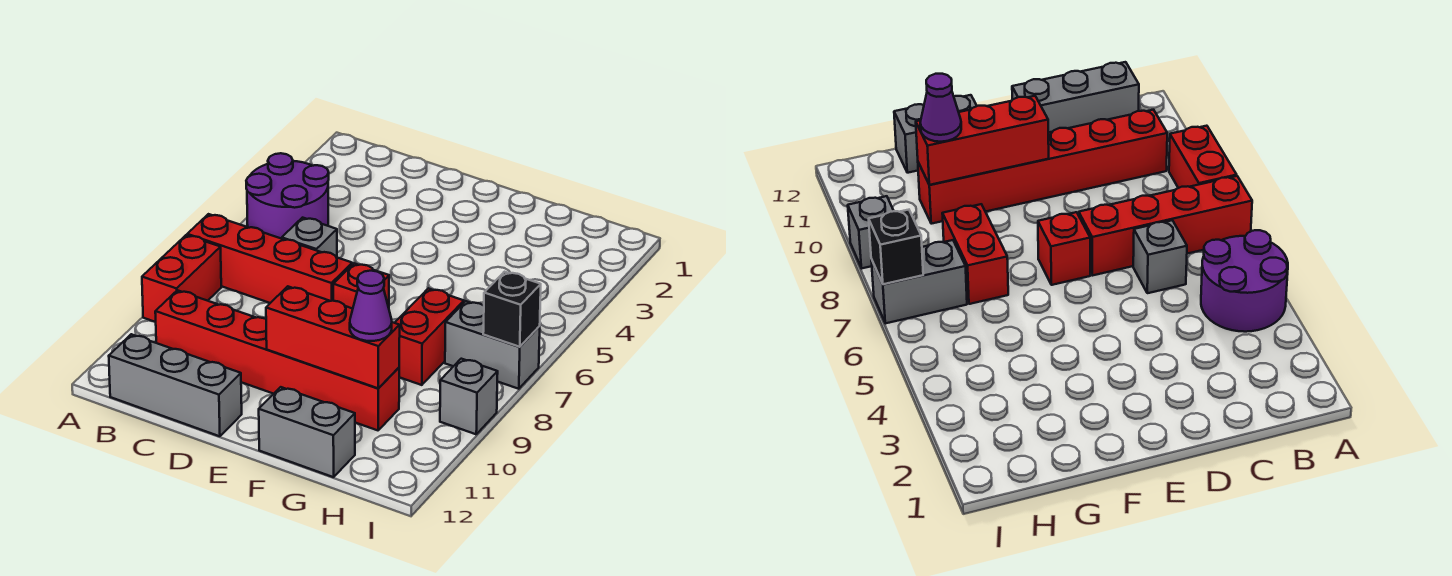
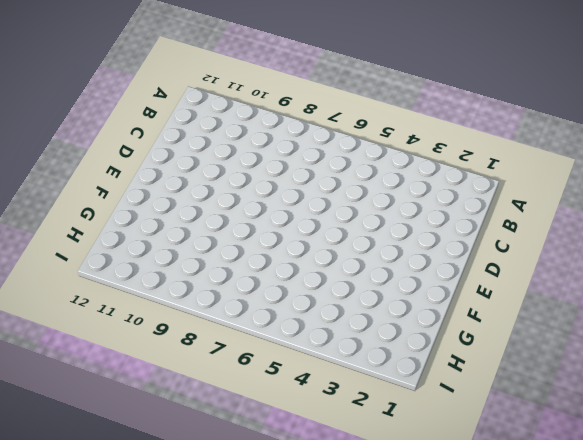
none -> purple 2x2 round brick [246,153,329,239]
none -> red 1x4 brick [187,214,352,303]
none -> red 1x2 brick [142,235,221,322]

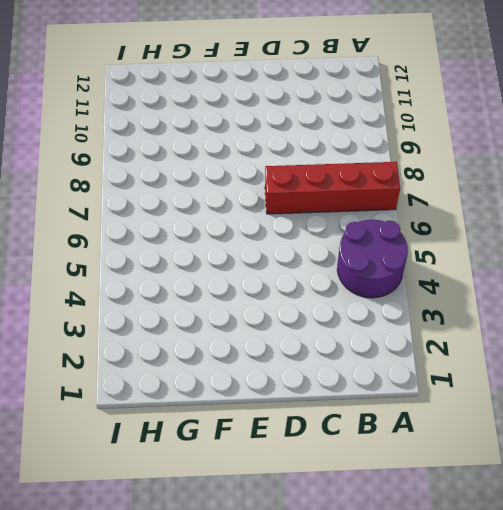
none -> red 1x2 brick [142,235,221,322]
none -> red 1x6 brick [155,290,399,430]
none -> grey 1x3 brick [109,334,242,436]

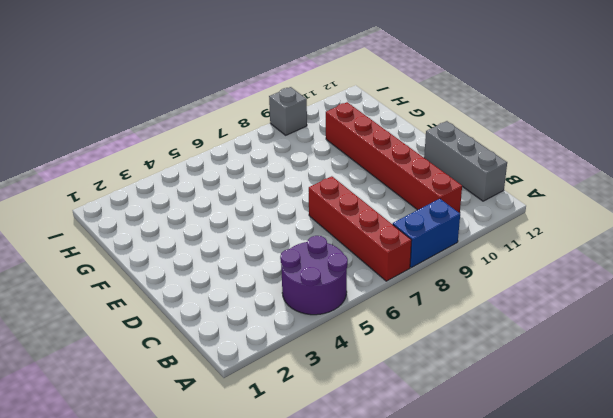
blue 1x2 brick [393,199,460,268] -> red 1x2 brick [142,235,221,322]
none -> grey 1x1 brick [282,218,337,257]
none -> red 1x1 brick [333,263,389,309]
none -> grey 1x2 brick [259,387,355,477]

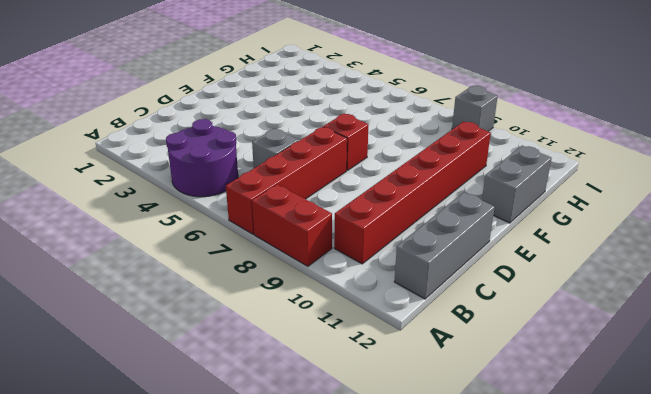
none -> red 1x2 brick [395,288,464,385]
none -> grey 1x2 brick [445,301,540,389]
none -> red 1x3 brick [266,286,400,388]

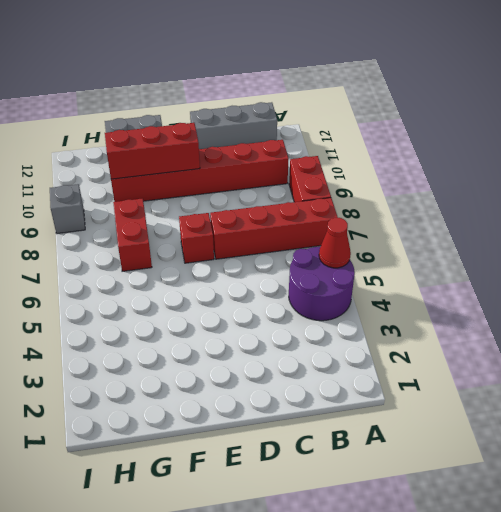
red 1x1 cone [319,218,351,268] -> none
none -> grey 1x1 brick [282,218,337,257]
none -> grey 1x2 brick [445,301,540,389]
none -> black 1x1 brick [483,272,541,347]

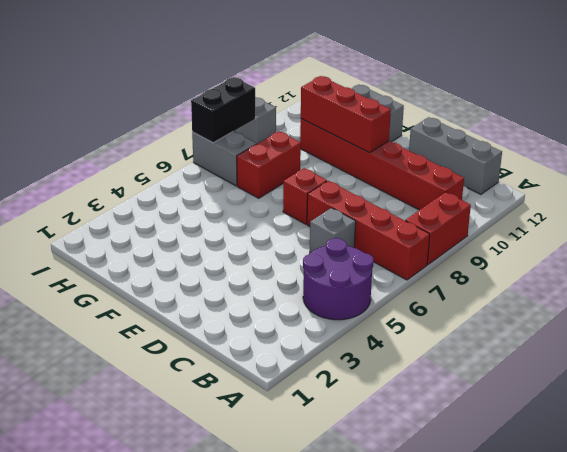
black 1x2 brick [191,78,255,143] -> black 1x1 brick [483,272,541,347]
none -> purple 1x1 cone [350,271,392,341]

